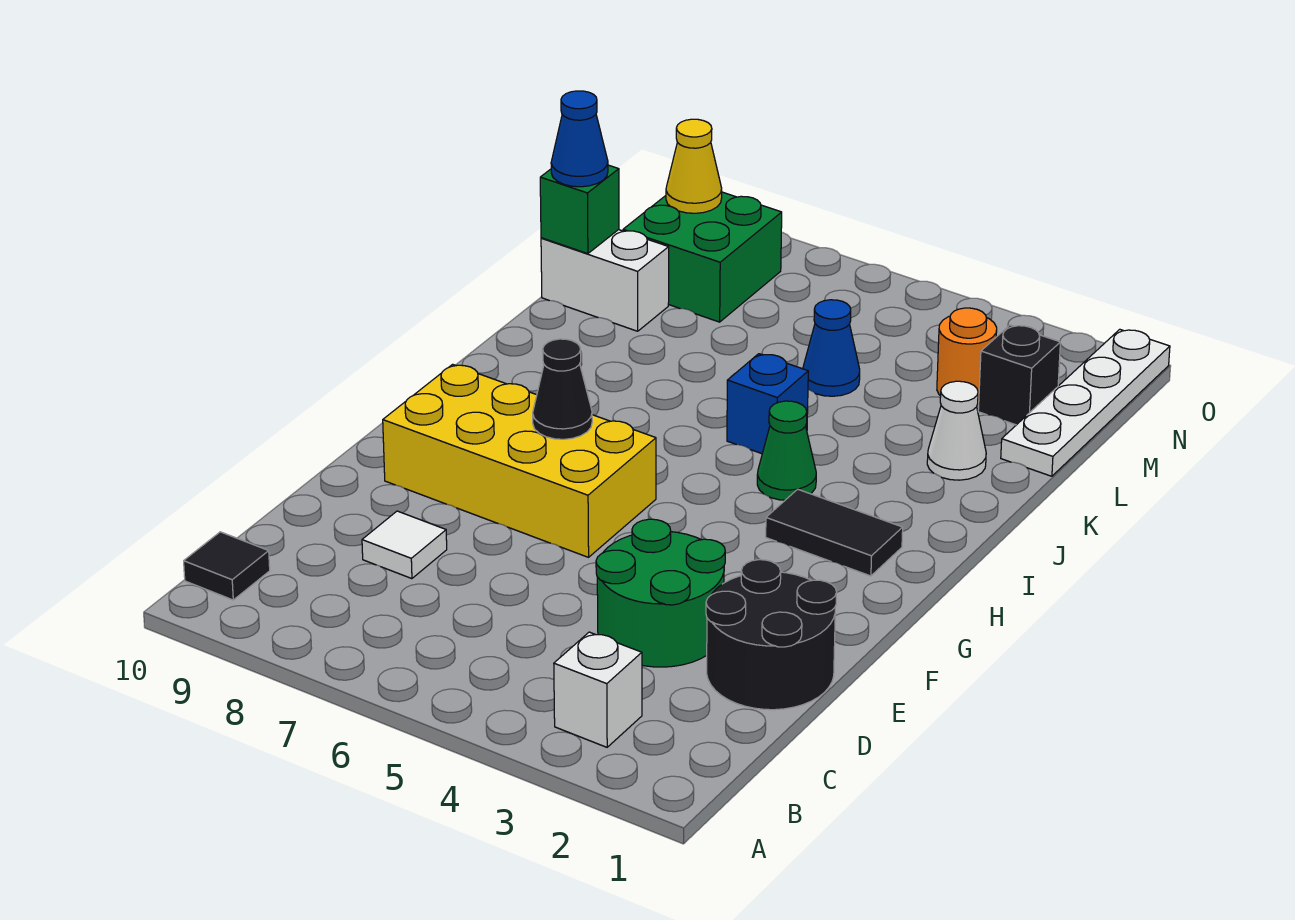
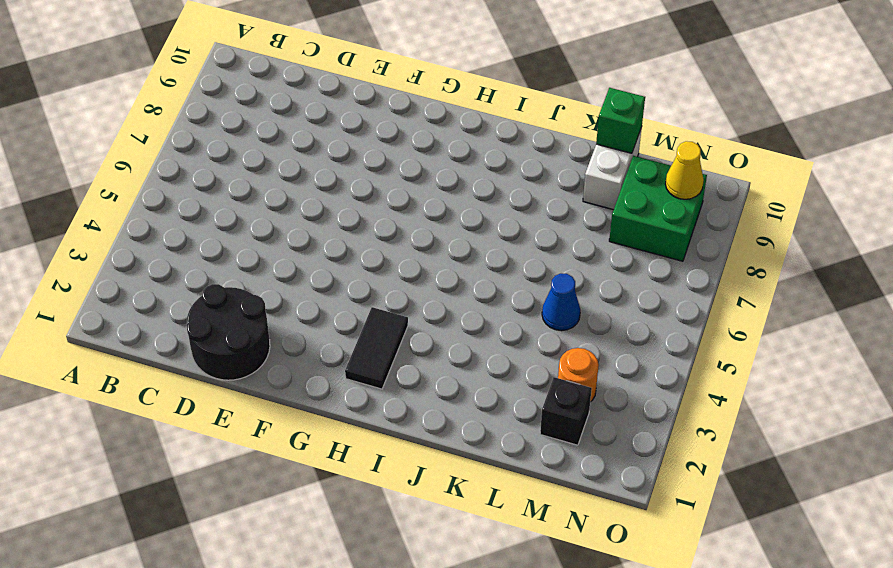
none -> white 1x1 brick [554,632,642,747]
none -> black 1x1 tile [184,532,270,600]
none -> green 2x2 round brick [596,519,725,667]

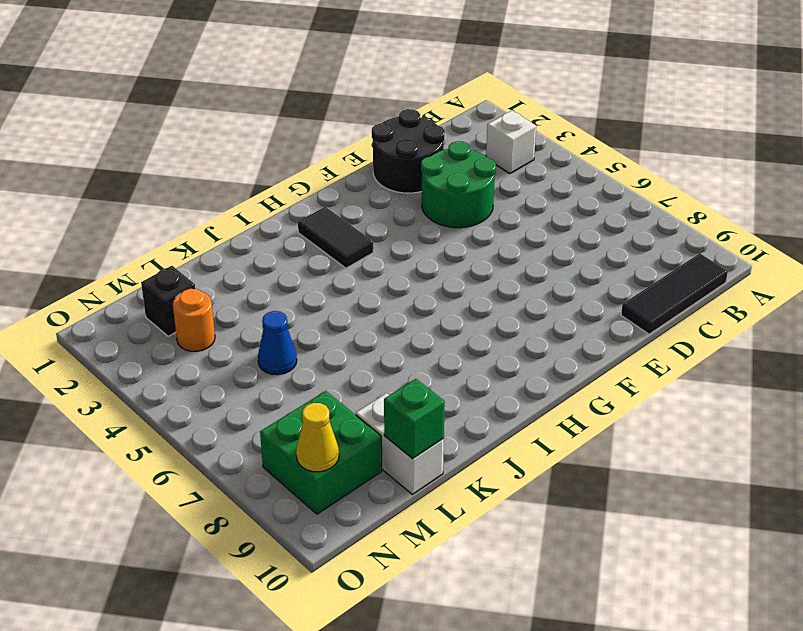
black 1x3 tile [621,253,728,334] -> black 1x1 tile [184,532,270,600]
none -> white 1x1 tile [362,511,447,579]
none -> yellow 2x4 brick [383,364,656,557]
none -> green 1x1 cone [757,401,816,500]

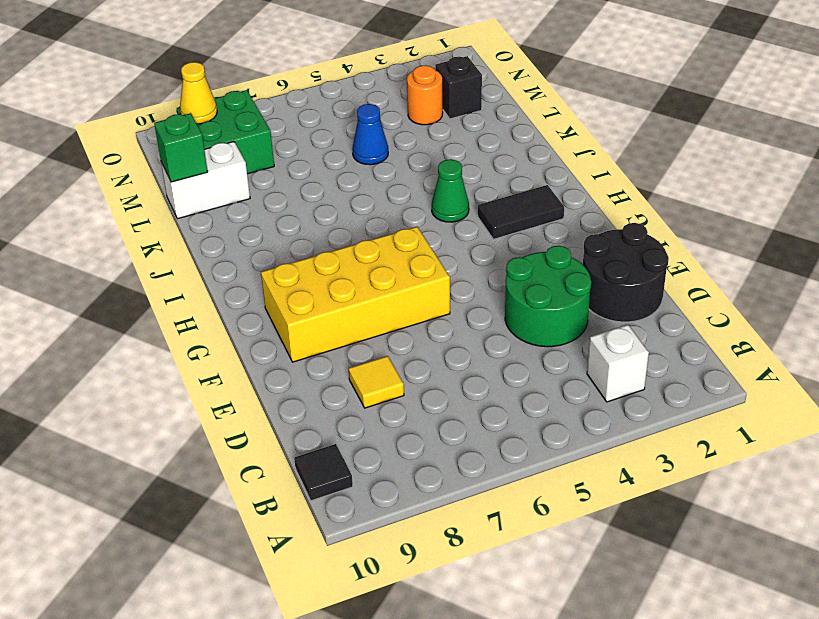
yellow 1x1 tile [349,356,404,408] -> white 1x1 tile [362,511,447,579]
none -> blue 1x1 brick [727,354,808,454]
none -> white 1x1 cone [927,381,986,480]
none -> white 1x4 plate [1001,329,1170,476]

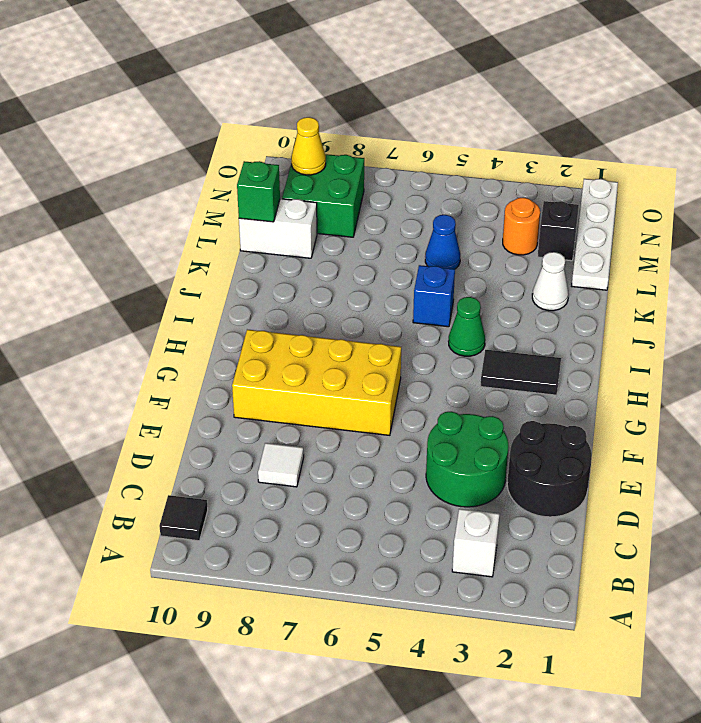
none -> black 1x1 cone [533,339,592,439]
none -> blue 1x1 cone [551,91,608,187]

